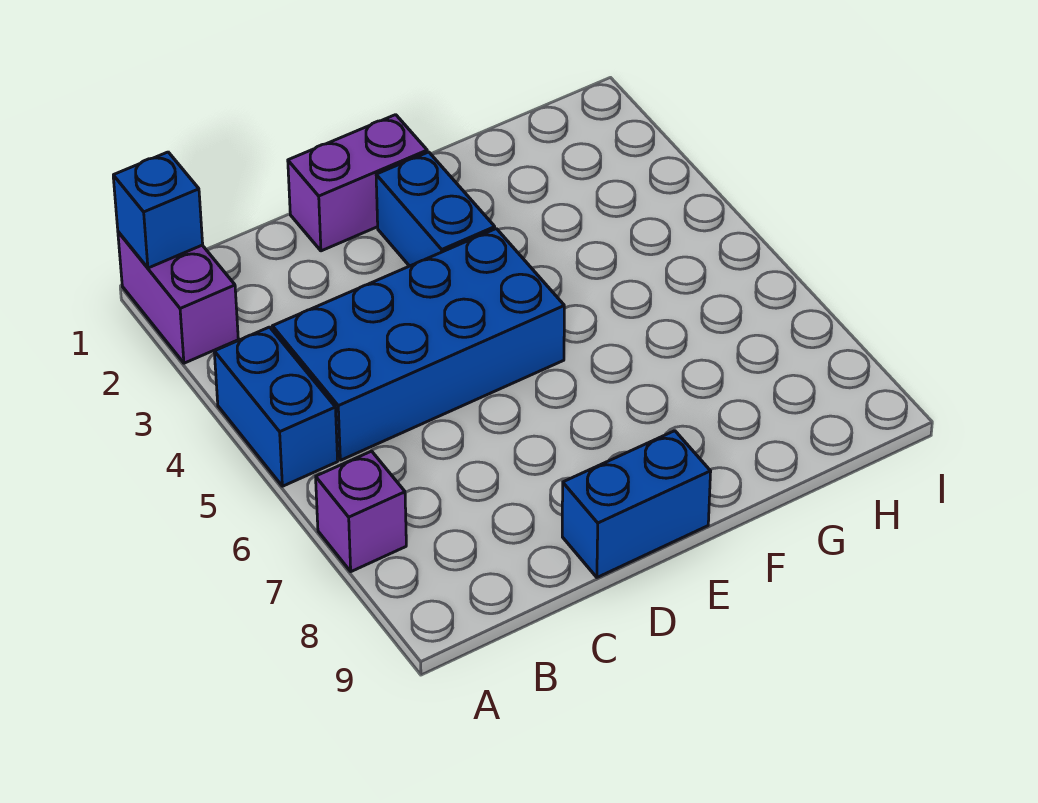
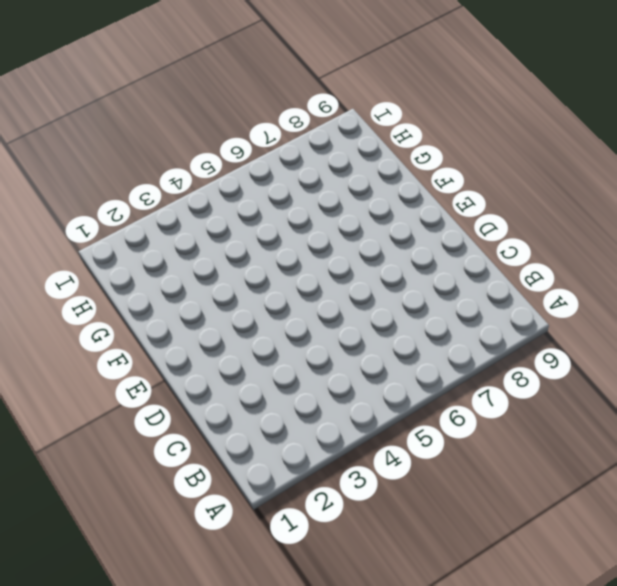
none -> purple 1x2 brick [118,232,238,363]
none -> blue 1x2 brick [214,327,338,486]

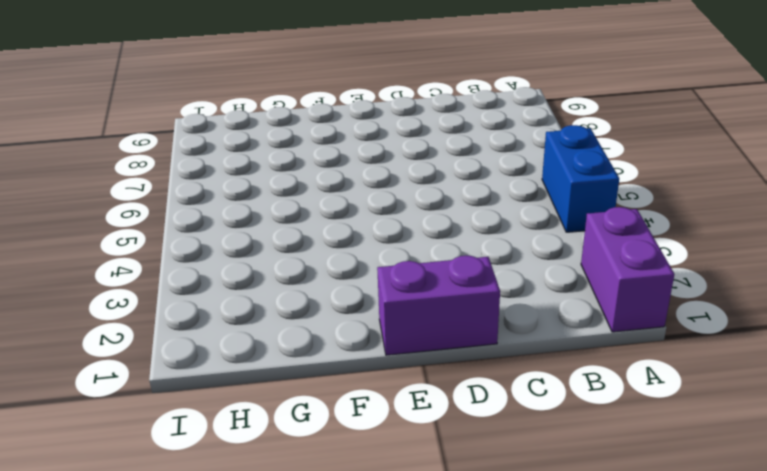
none -> purple 1x1 brick [316,451,406,572]
none -> blue 2x4 brick [272,229,564,460]

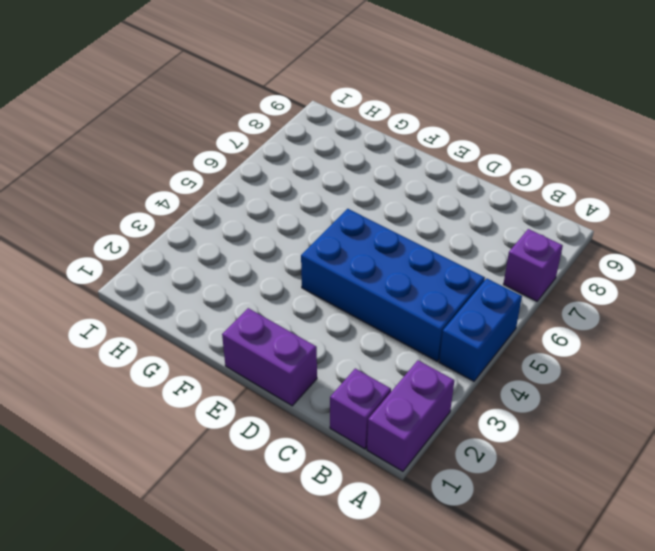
purple 1x1 brick [330,369,391,449] -> none
none -> blue 1x2 brick [562,431,711,577]
none -> blue 1x2 brick [376,152,495,266]

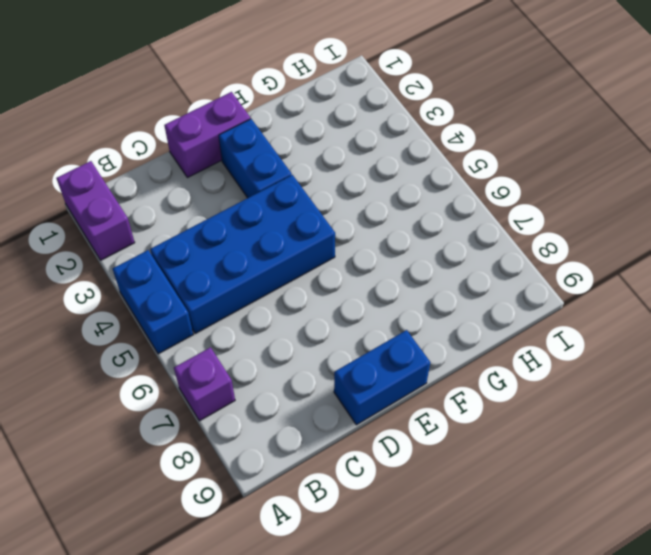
none -> blue 1x1 brick [113,152,203,268]

